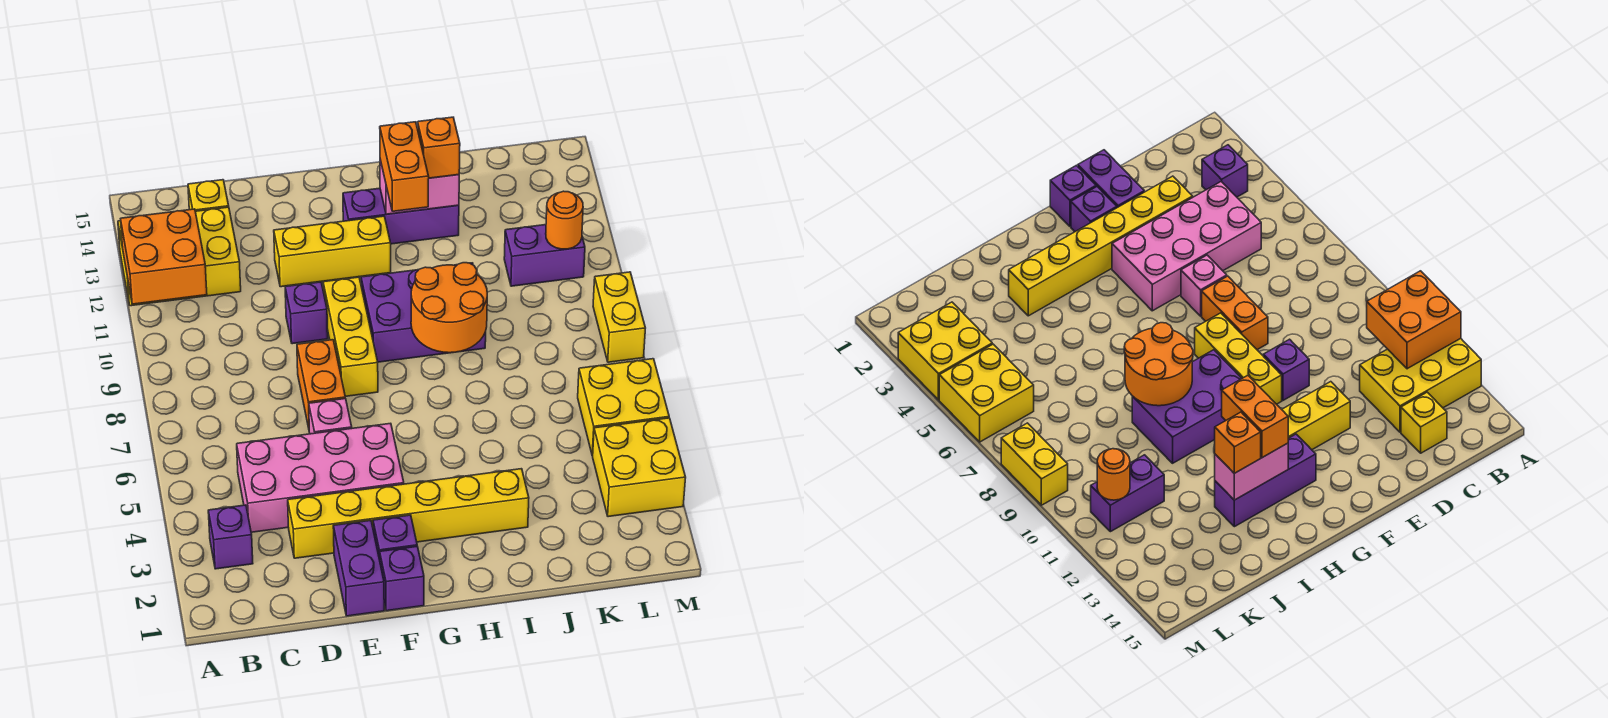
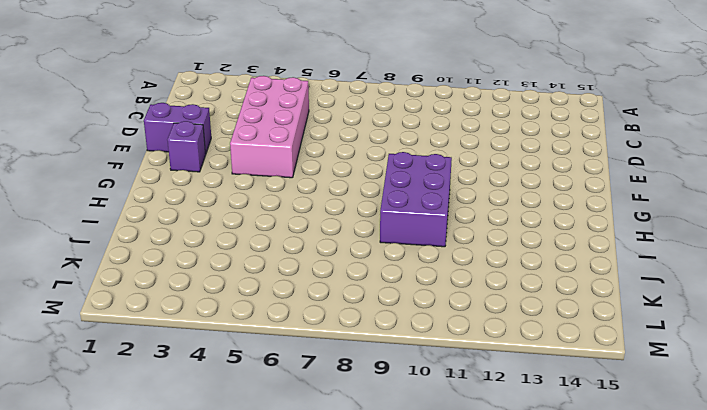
none -> yellow 2x3 brick [118,207,241,306]
none -> purple 1x1 brick [208,505,253,569]
none -> yellow 1x1 brick [188,180,229,211]

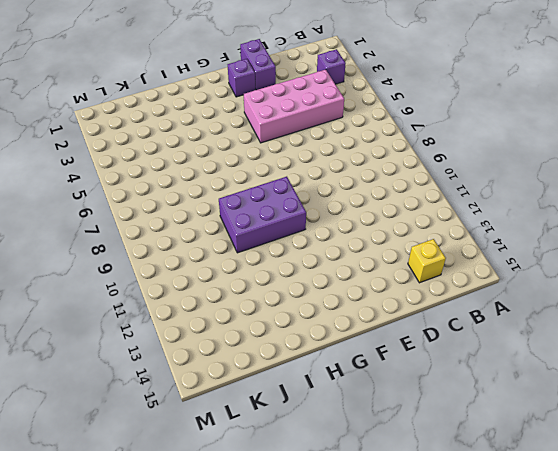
none -> yellow 2x3 brick [118,207,241,306]
none -> yellow 1x6 brick [288,469,529,558]
none -> pink 1x1 brick [309,399,352,434]

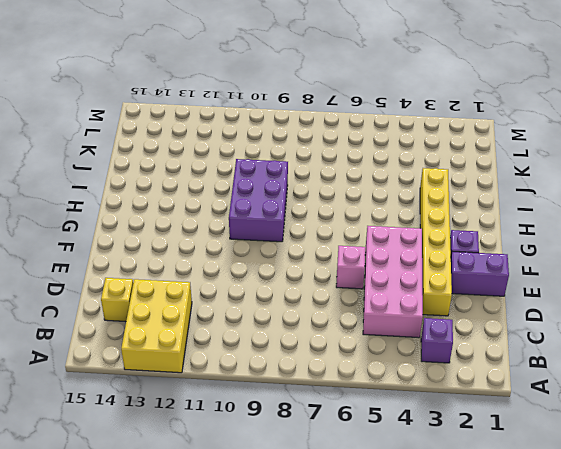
none -> orange 1x2 brick [297,340,345,428]
none -> purple 1x1 brick [285,282,328,344]
none -> yellow 1x3 brick [274,216,391,287]

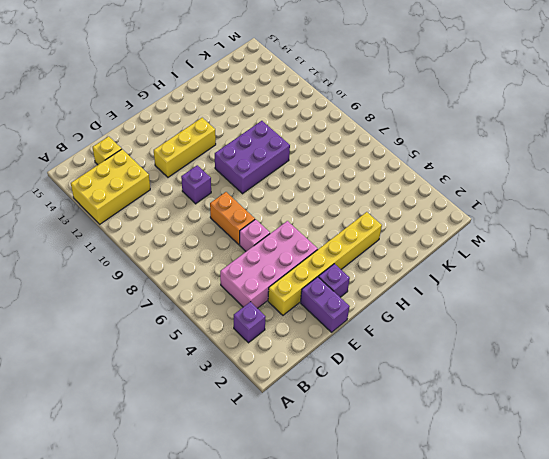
none -> purple 1x1 brick [380,546,424,611]
none -> yellow 1x3 brick [323,277,378,396]
none -> purple 1x3 brick [343,188,459,244]

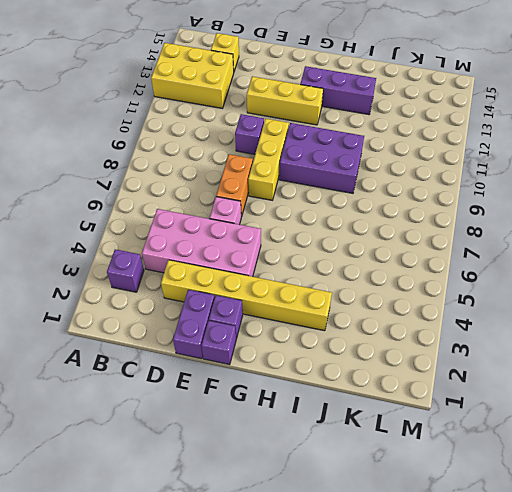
none -> purple 1x2 brick [504,225,585,286]
none -> yellow 2x2 brick [593,418,686,517]
none -> yellow 2x2 brick [578,359,669,456]

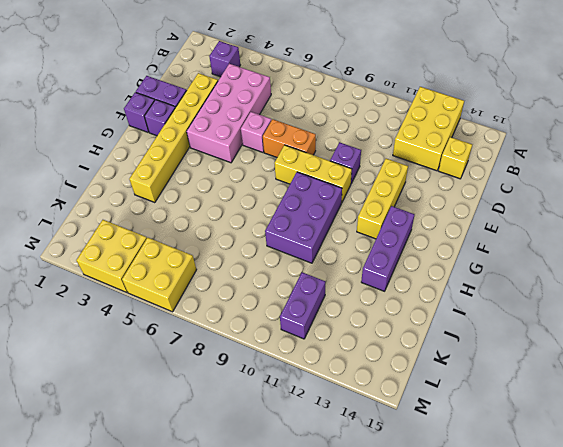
none -> yellow 1x2 brick [593,272,645,362]
none -> orange 2x2 brick [121,209,207,304]
none -> orange 2x2 round brick [411,263,487,353]

